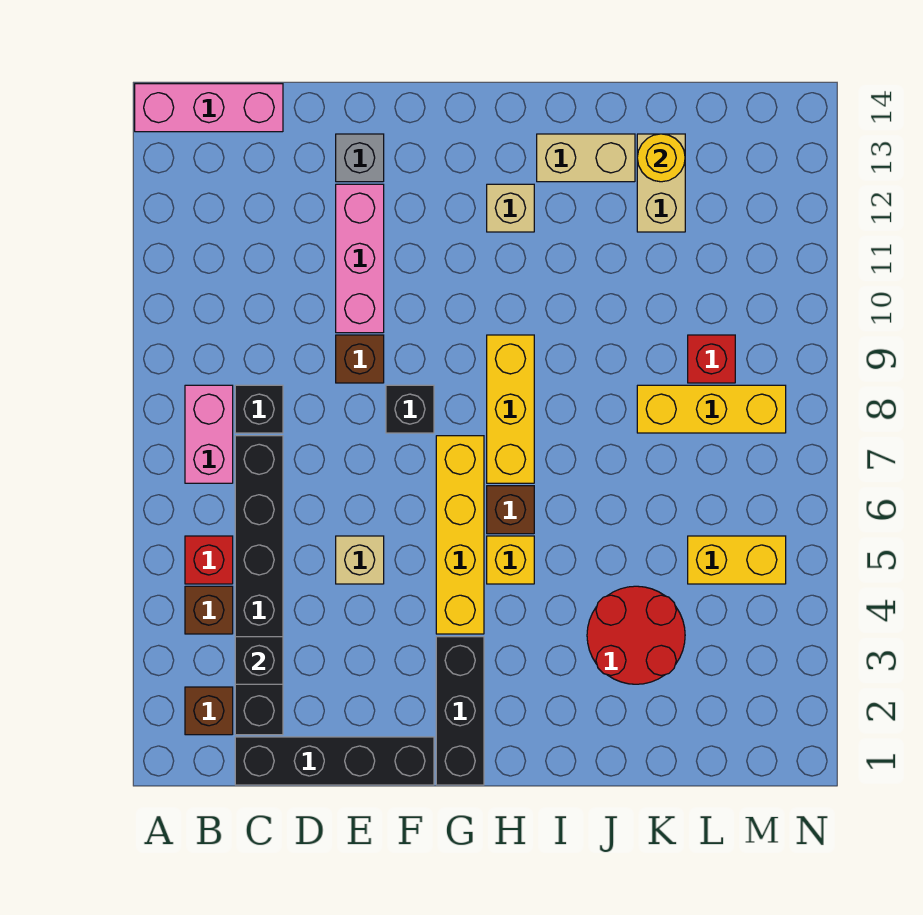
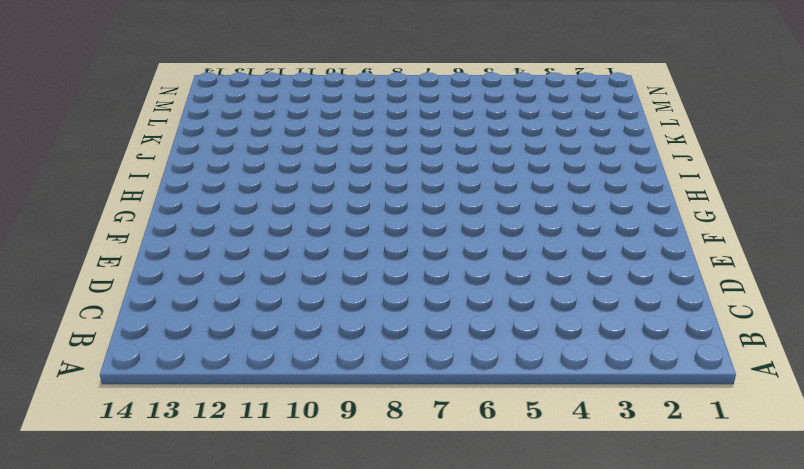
none -> pink 1x3 brick [135,84,283,132]
none -> brown 1x1 brick [185,687,233,735]
none -> brown 1x1 brick [185,586,233,634]

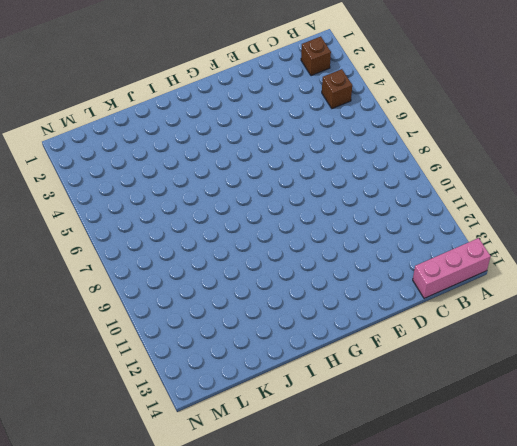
none -> red 1x1 brick [185,536,233,584]
none -> pink 1x2 brick [185,385,233,483]
none -> black 1x4 brick [235,737,434,785]

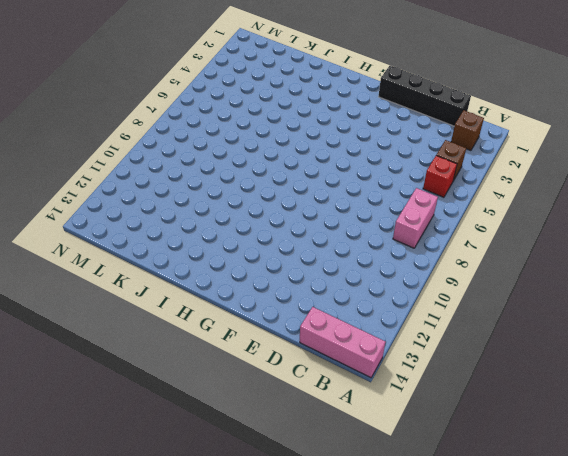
none -> black 1x6 brick [235,436,283,735]
none -> black 1x1 brick [235,385,283,433]
none -> tan 1x1 brick [336,536,384,584]

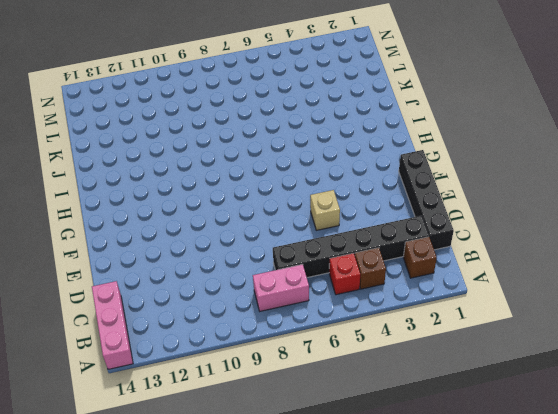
none -> black 1x1 brick [235,385,283,433]
none -> brown 1x1 brick [336,335,384,383]
none -> pink 1x3 brick [336,184,384,333]

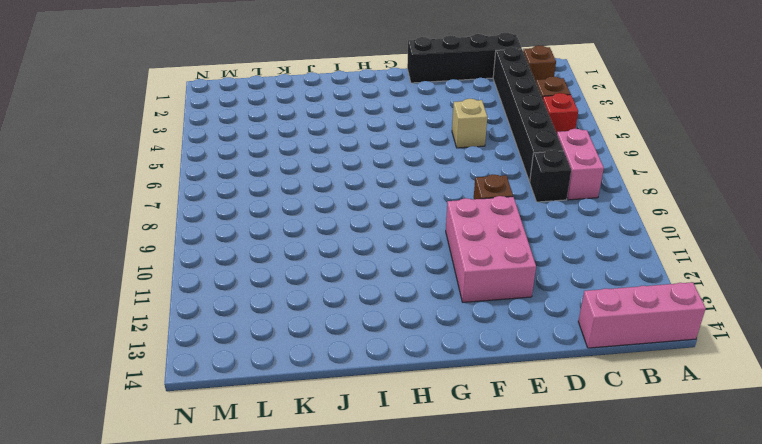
pink 2x3 brick [446,196,536,302] -> pink 1x3 brick [336,184,384,333]
none -> grey 1x1 brick [336,134,384,182]
none -> black 1x1 brick [386,385,434,433]
none -> black 1x3 brick [436,637,484,785]

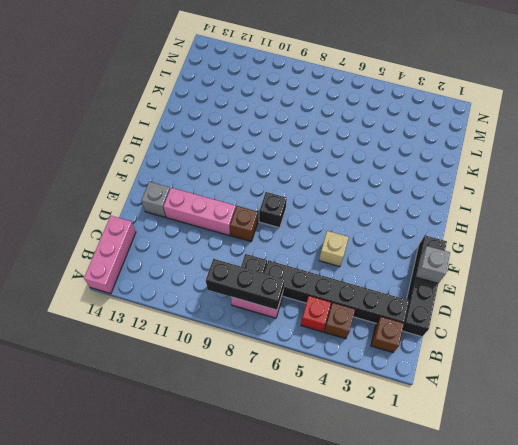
black 1x3 brick [206,259,285,310] -> black 1x3 brick moved to [436,637,484,785]
grey 1x1 brick [416,246,450,283] -> none
none -> yellow 1x4 brick [436,436,484,634]
none -> yellow 1x1 brick [487,536,534,584]
none -> brown 1x1 brick [487,486,534,534]

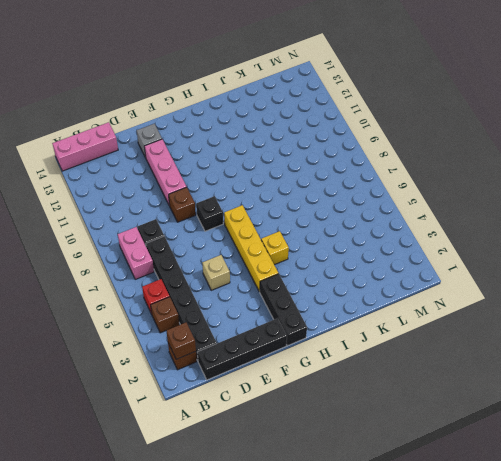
brown 1x1 brick [167,323,196,359] -> brown 1x1 brick moved to [487,486,534,534]
none -> yellow 1x3 brick [487,335,534,483]
none -> tan 1x1 brick [487,184,534,232]
none -> tan 1x2 brick [537,134,635,182]

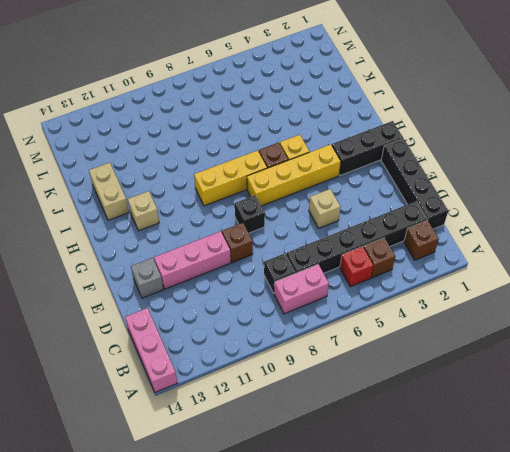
none -> red 2x2 round brick [587,586,685,684]
none -> yellow 1x3 brick [637,385,786,433]
none -> tan 1x2 brick [637,134,685,232]

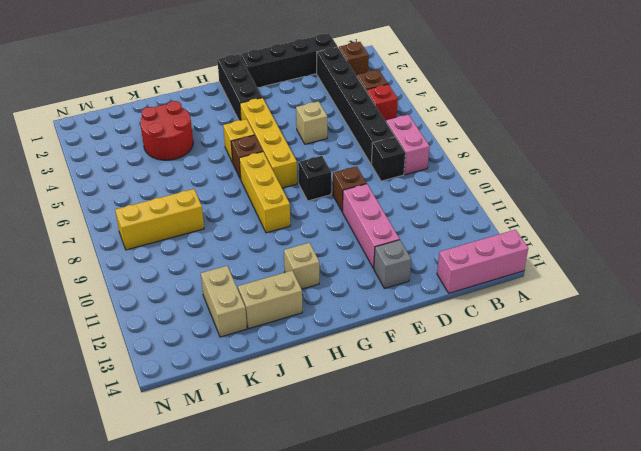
none -> yellow 1x2 brick [688,536,786,584]
none -> red 1x1 brick [688,335,735,383]
none -> black 1x1 brick [235,637,283,684]

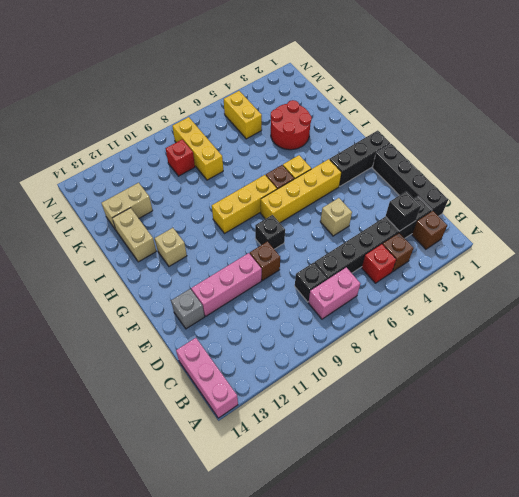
none -> yellow 1x1 round brick [637,134,685,182]

